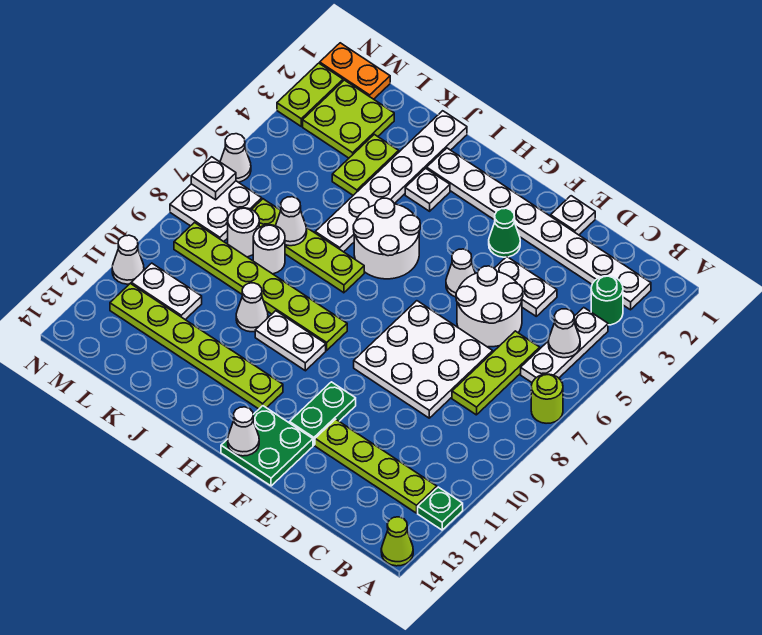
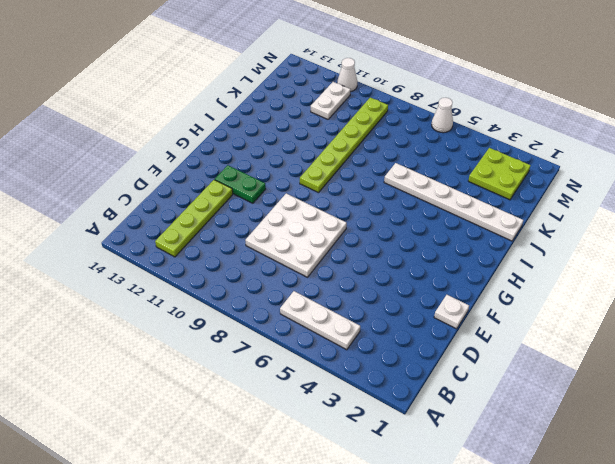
none -> lime 1x1 round brick [531,374,563,423]
none -> green 1x1 plate [418,487,463,530]
none -> lime 1x1 cone [381,517,413,566]
none -> white 1x8 plate [427,148,651,310]

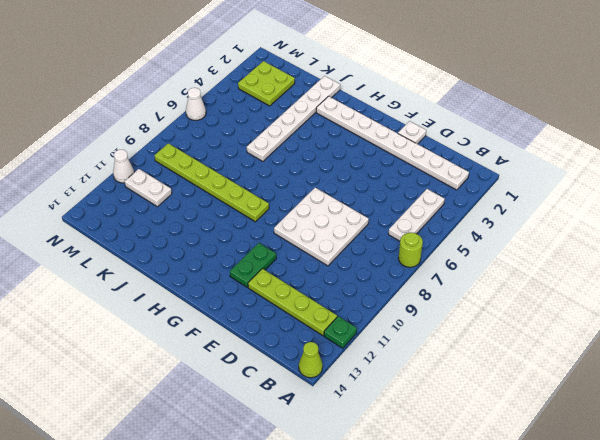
none -> green 1x1 round brick [591,276,623,325]
none -> lime 1x3 plate [452,331,540,415]
none -> white 1x2 plate [494,257,557,316]
none -> white 2x2 round brick [456,266,523,347]

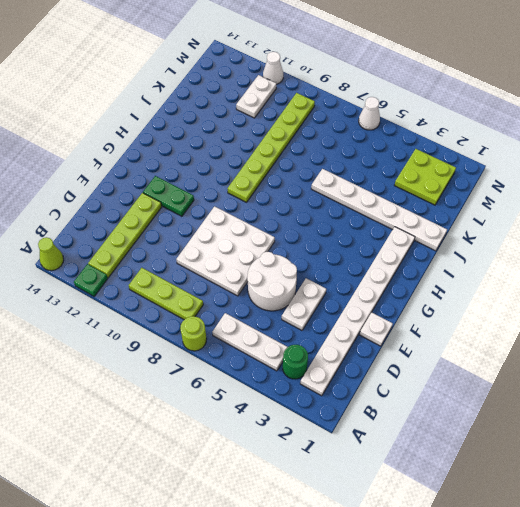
lime 1x3 plate [129,268,203,320] -> lime 1x3 plate moved to [452,331,540,415]
none -> green 1x1 cone [489,208,520,257]
none -> white 1x1 cone [446,249,475,297]
none -> green 2x2 plate [221,406,313,486]
none -> white 2x2 round brick [353,198,420,279]

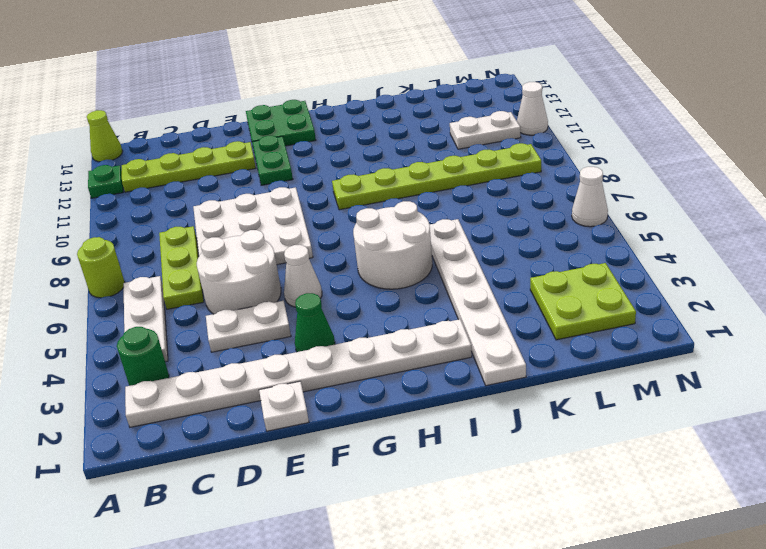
none -> white 1x2 plate [255,311,326,371]
none -> lime 1x6 plate [110,283,283,409]
none -> white 1x1 plate [405,168,450,211]
none -> lime 1x4 plate [252,199,364,293]

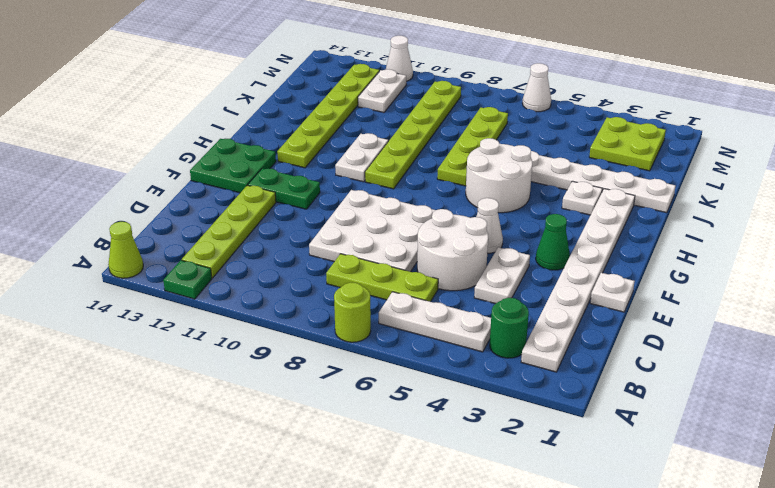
none -> white 1x1 cone [236,283,268,332]
none -> lime 1x2 plate [332,134,399,195]
none -> white 1x1 round brick [253,225,285,274]
none -> white 1x1 round brick [228,208,259,257]

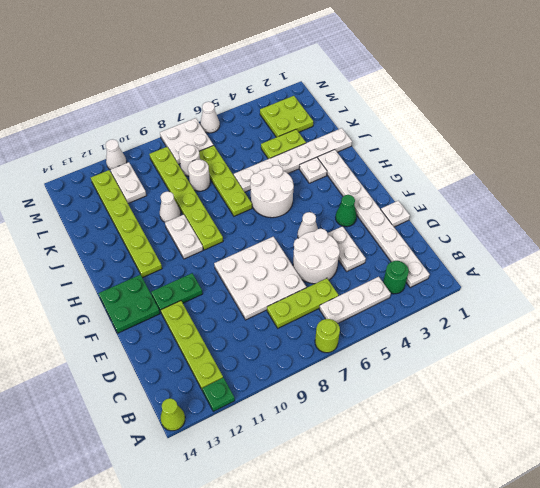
none -> orange 1x2 plate [320,43,390,99]
none -> lime 1x2 plate [277,63,343,126]
none -> white 1x1 cone [548,309,580,358]
none -> white 1x1 cone [228,407,259,456]

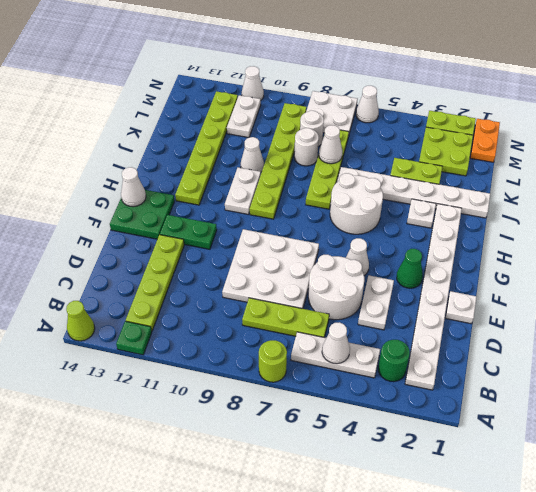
none -> white 1x1 plate [191,157,236,200]

